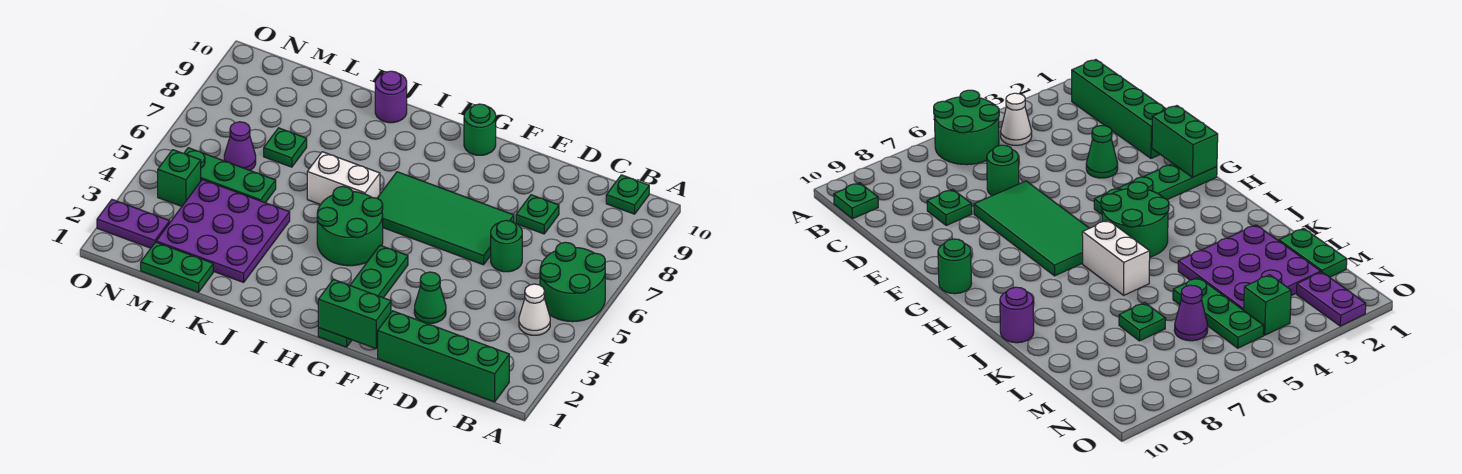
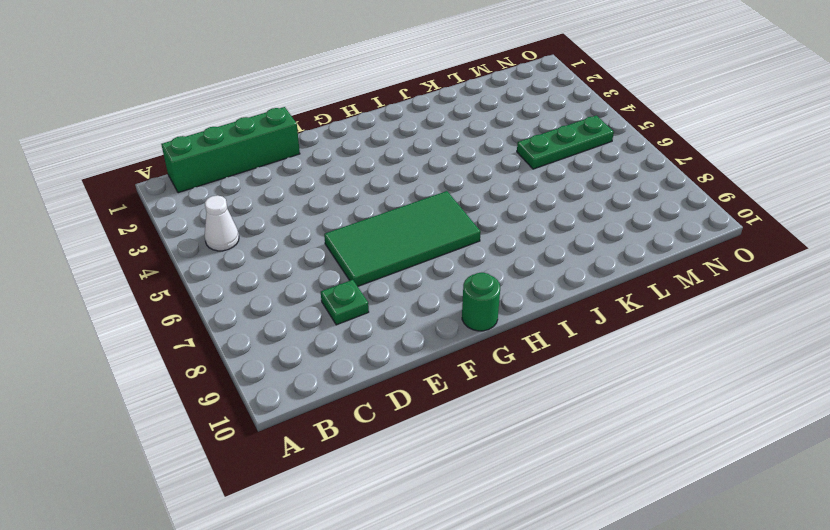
none -> green 2x2 round brick [540,242,605,322]
none -> green 1x1 plate [606,175,649,214]
none -> green 1x1 round brick [491,220,522,272]

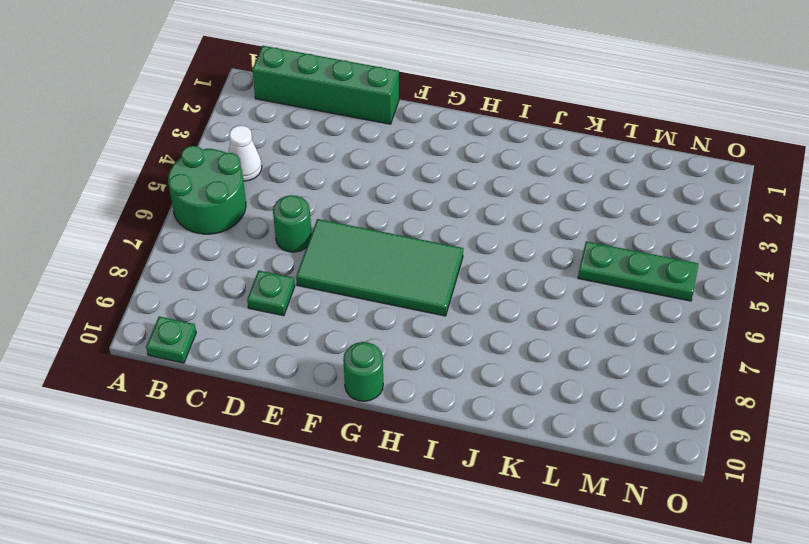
none -> green 1x1 cone [414,272,446,323]
none -> green 1x4 plate [318,245,408,347]
none -> green 2x2 round brick [317,187,383,266]

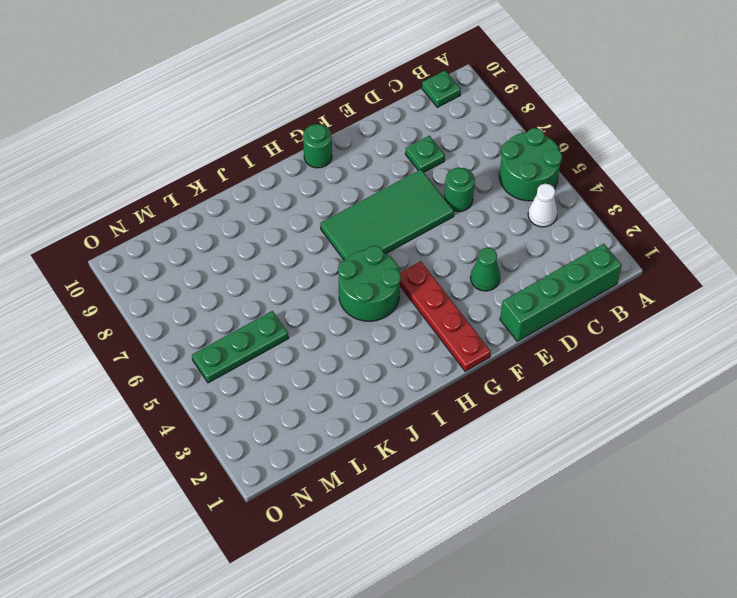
red 1x4 plate [400,261,491,371] -> green 1x4 plate [318,245,408,347]
none -> white 1x2 brick [307,152,380,204]
none -> purple 1x1 round brick [375,71,407,123]
none -> purple 3x3 plate [156,180,290,282]

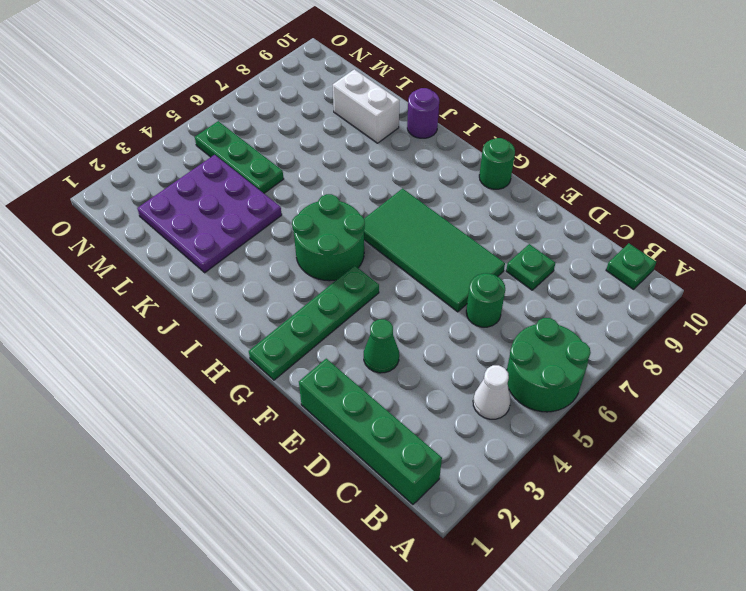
white 1x2 brick [333,69,400,143] -> white 1x2 brick moved to [307,152,380,204]
none -> green 1x2 plate [141,242,213,292]
none -> green 1x1 plate [264,128,307,167]
none -> purple 1x1 cone [224,122,256,171]

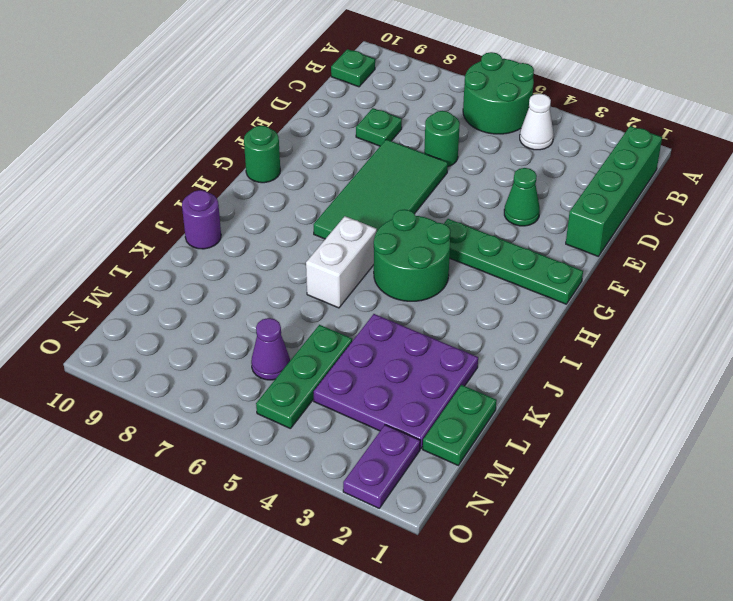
none -> green 1x1 plate [264,128,307,167]
none -> green 1x1 brick [158,150,201,206]
none -> green 1x2 brick [318,279,391,349]

